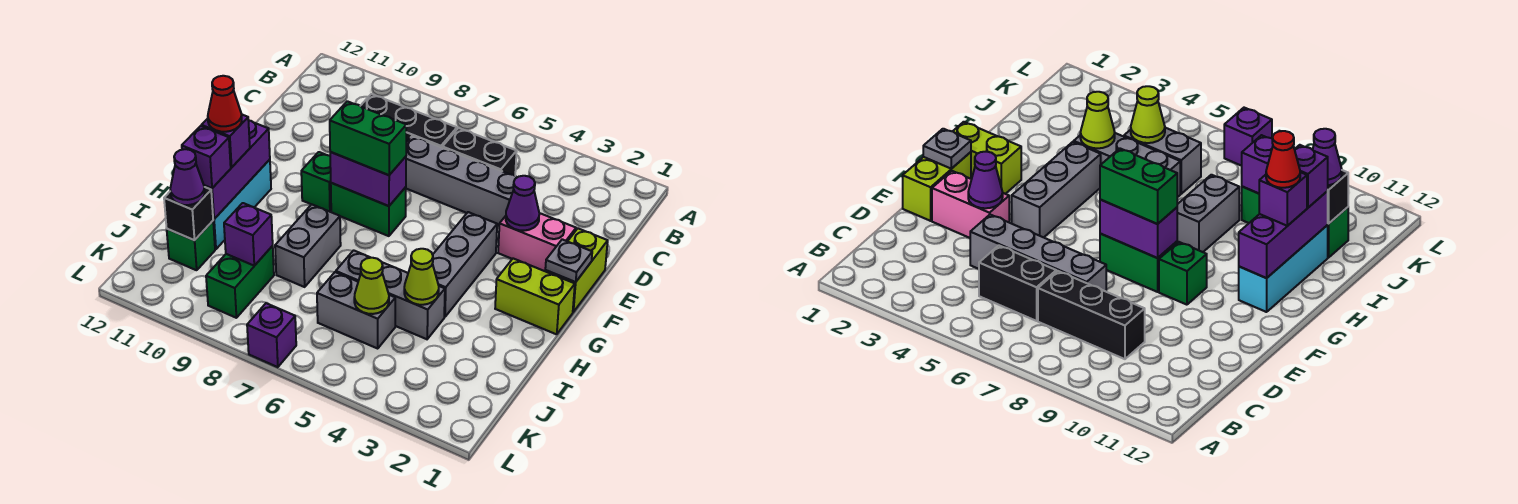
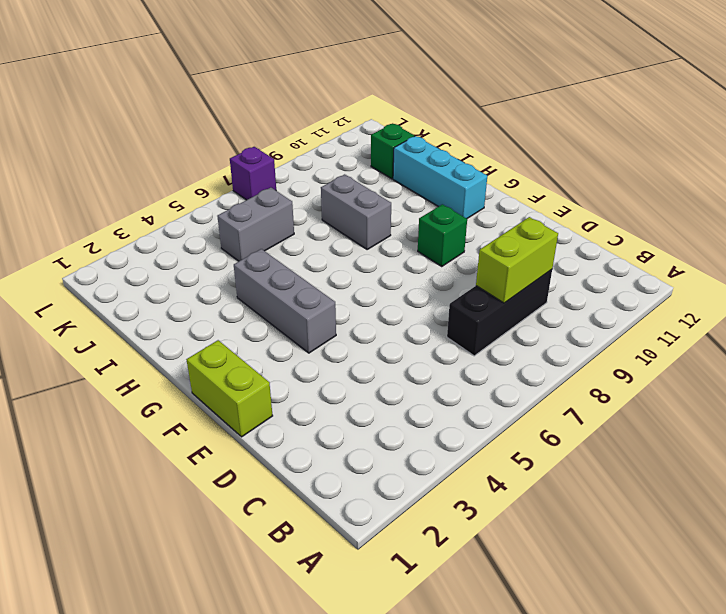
lime 1x2 brick [476,217,558,303] -> lime 1x2 brick moved to [495,259,575,334]
none -> black 1x2 brick [442,128,517,176]
none -> grey 1x4 brick [406,136,517,226]
none -> pink 1x2 brick [498,213,576,271]

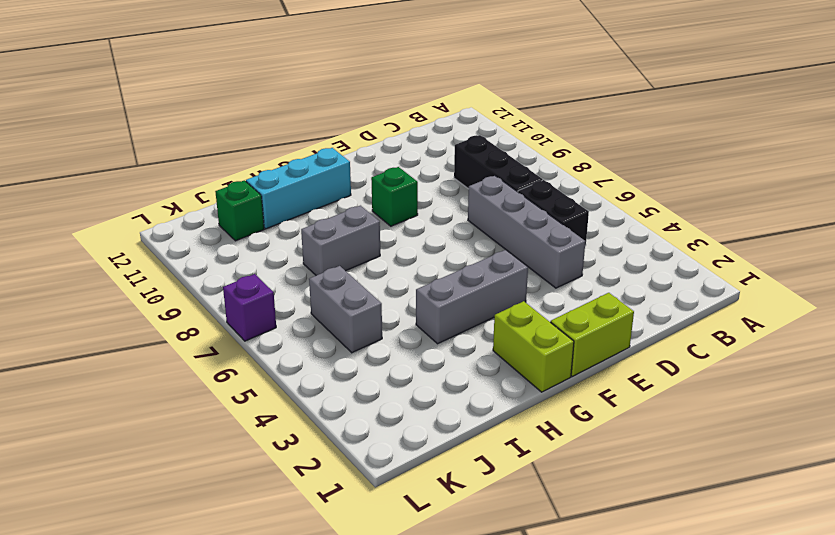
none -> pink 1x2 brick [498,213,576,271]
none -> green 1x2 brick [331,183,406,236]
none -> grey 1x3 brick [336,250,445,339]

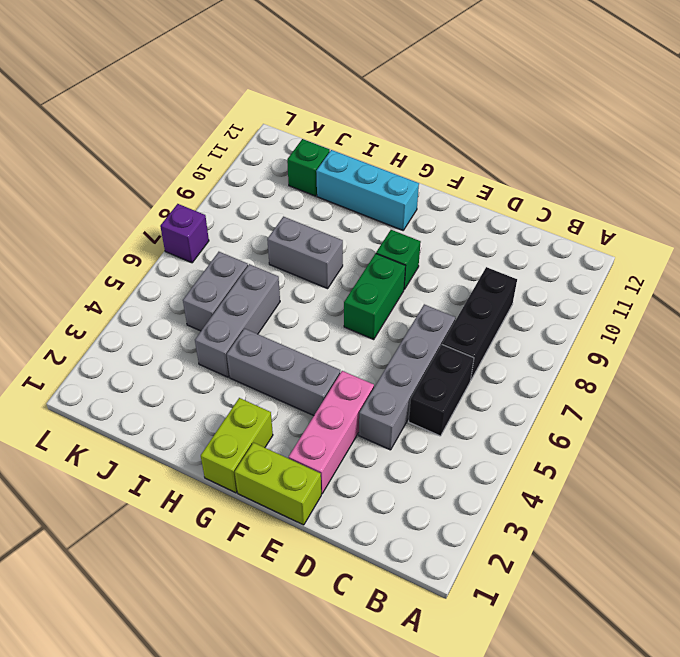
pink 1x3 brick [289,371,374,494] -> pink 1x2 brick [498,213,576,271]
none -> green 1x2 brick [206,246,274,318]
none -> purple 1x1 cone [506,176,539,231]
none -> grey 1x1 plate [545,239,592,282]

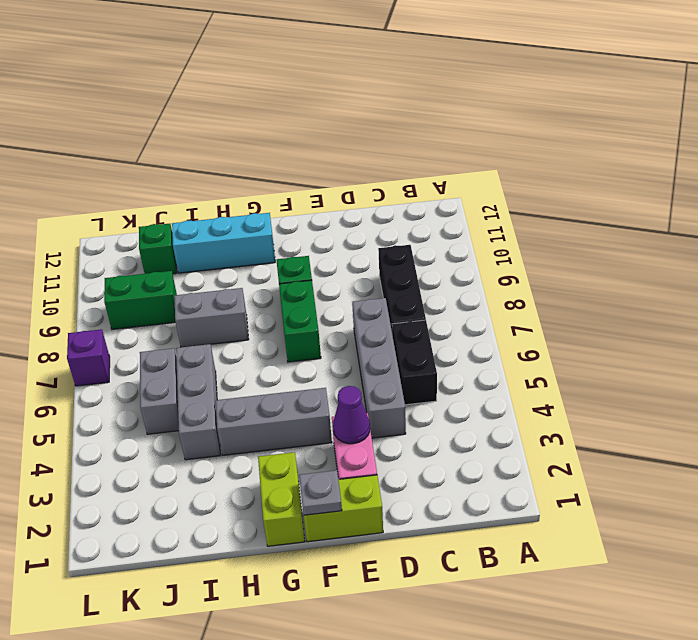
none -> purple 1x2 brick [330,152,406,206]
none -> purple 1x3 brick [204,121,270,219]
none -> lime 1x1 cone [404,249,439,305]

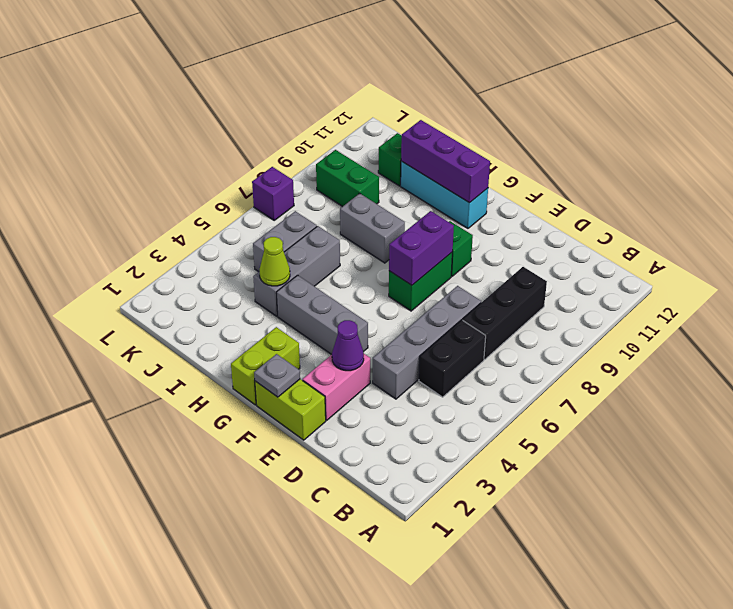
none -> lime 1x1 cone [354,258,389,314]
none -> purple 1x1 brick [224,203,273,266]
none -> black 1x1 brick [164,187,213,240]

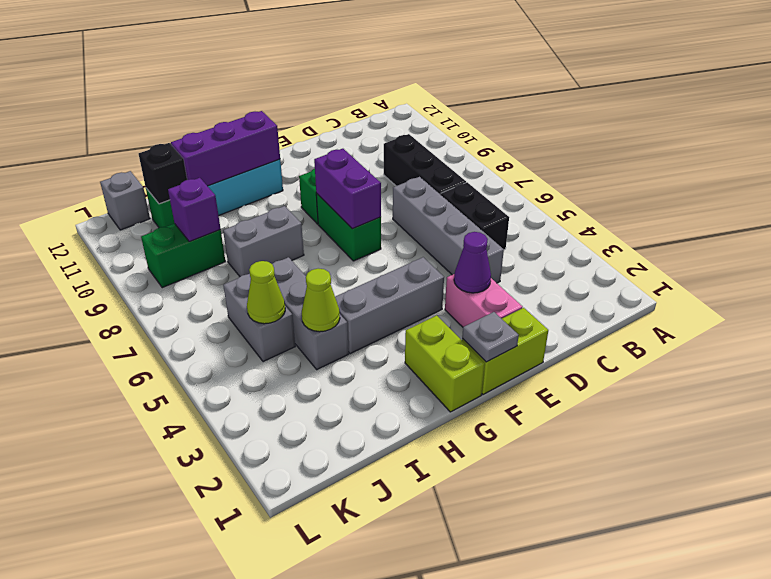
grey 1x1 brick [100,171,150,230] -> none
none -> purple 1x1 brick [247,303,296,367]
none -> green 1x2 brick [330,101,406,175]
none -> purple 1x1 brick [202,115,250,167]

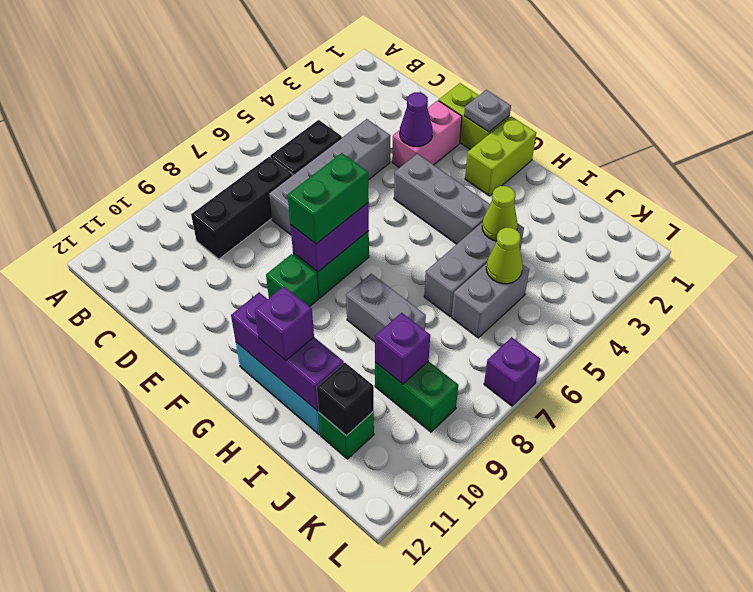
none -> purple 1x1 brick [182,126,231,188]
none -> purple 1x1 cone [170,149,205,205]
none -> red 1x1 cone [208,76,242,132]

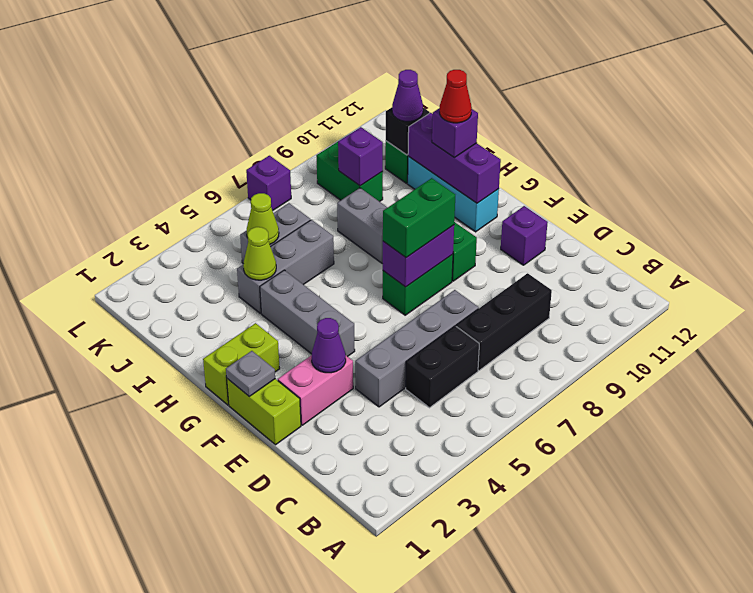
purple 1x1 brick [501,206,548,265] -> purple 1x1 brick moved to [182,126,231,188]

